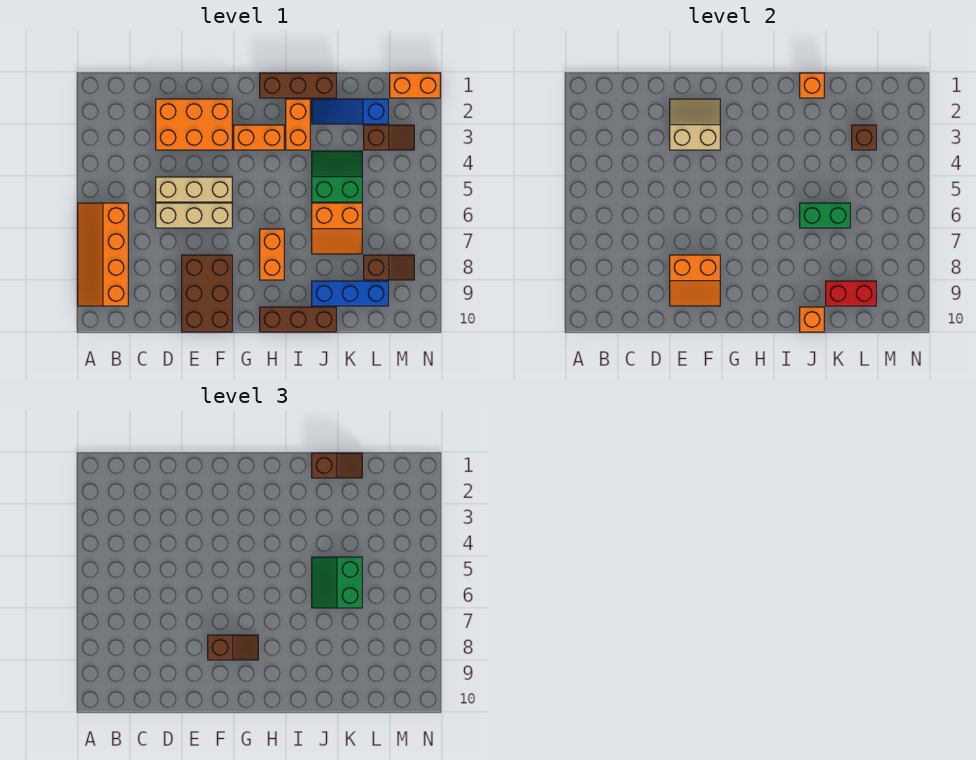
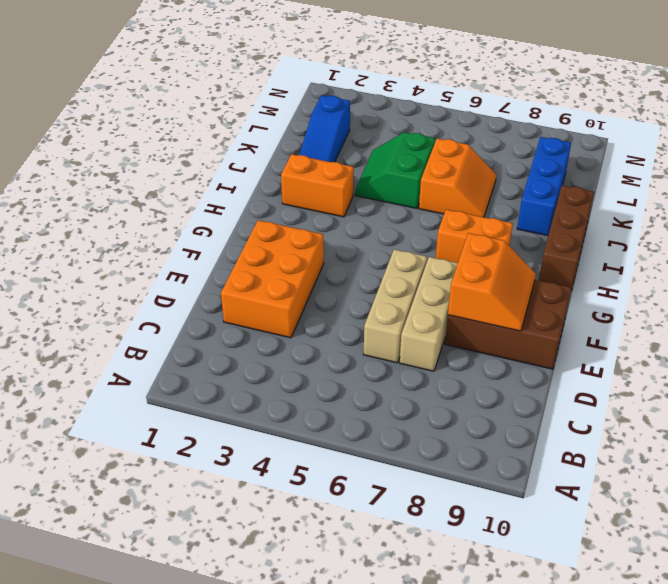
tan 1x3 brick [400,257,458,371] -> tan 1x3 brick moved to [156,177,232,202]
none -> orange 2x4 slope [78,203,128,306]
none -> orange 1x2 brick [234,125,284,150]
none -> brown 1x3 brick [260,73,336,98]

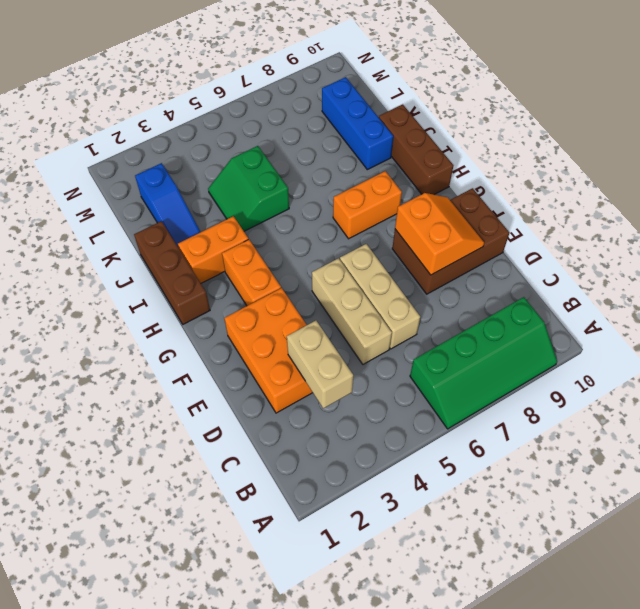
green 2x4 slope [410,297,557,429] -> orange 2x4 slope [78,203,128,306]
tan 1x2 brick [287,321,353,408] -> none
none -> orange 2x2 slope [312,203,362,254]
none -> brown 1x2 slope [364,125,414,150]
none -> brown 1x2 slope [364,255,414,280]

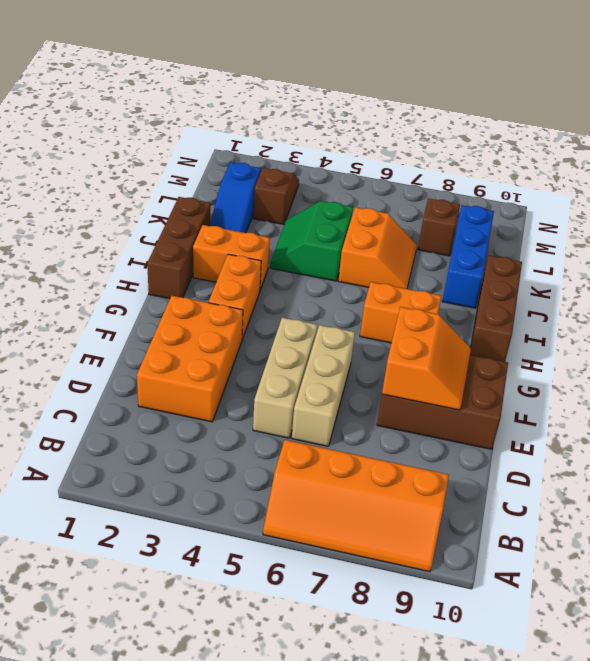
none -> orange 1x2 brick [390,73,440,98]
none -> tan 2x2 slope [670,99,720,150]
none -> orange 1x1 brick [800,73,824,98]

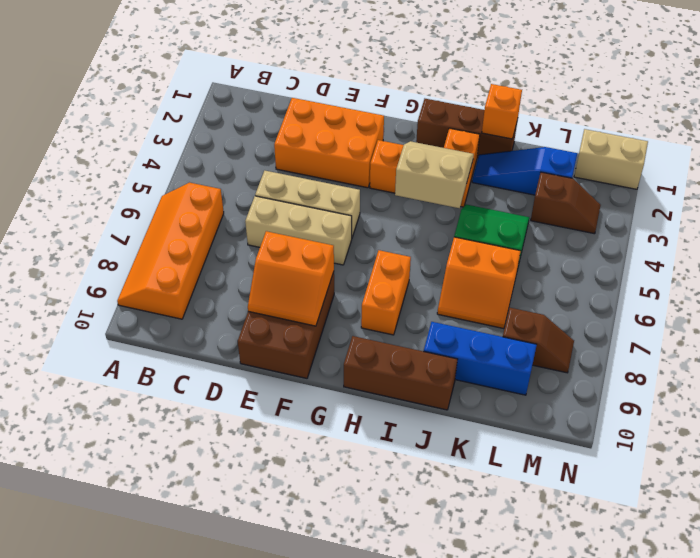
tan 2x2 slope [395,141,474,208] -> tan 2x2 slope moved to [670,99,720,150]
tan 1x2 brick [574,129,648,189] -> orange 1x2 brick [390,73,440,98]
none -> green 1x2 brick [800,203,850,228]
none -> orange 1x1 brick [800,307,824,332]
none -> red 1x2 brick [826,281,876,306]

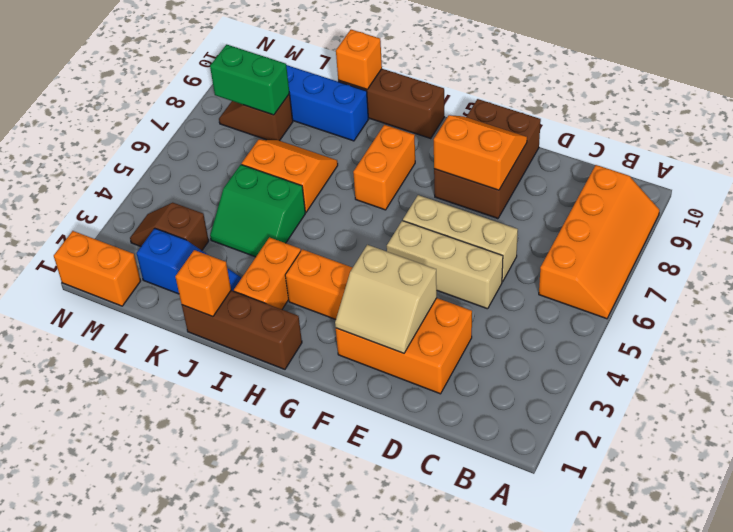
green 1x2 brick [210,45,290,115] -> green 1x2 brick moved to [800,203,850,228]
none -> red 1x2 brick [826,281,876,306]
none -> brown 1x1 brick [852,125,876,150]
none -> brown 1x2 slope [208,635,258,660]

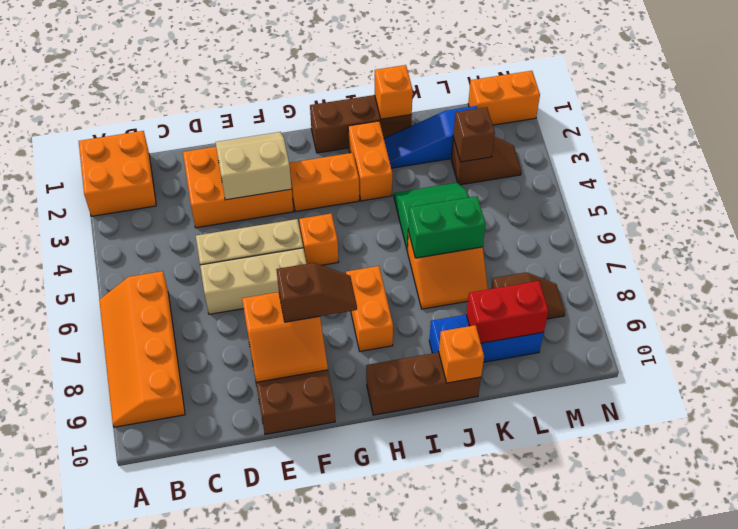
orange 2x2 brick [79,131,156,216] -> none
orange 1x1 brick [299,213,338,265] -> none
none -> brown 1x2 slope [312,453,362,478]
none -> green 2x2 slope [312,557,362,608]

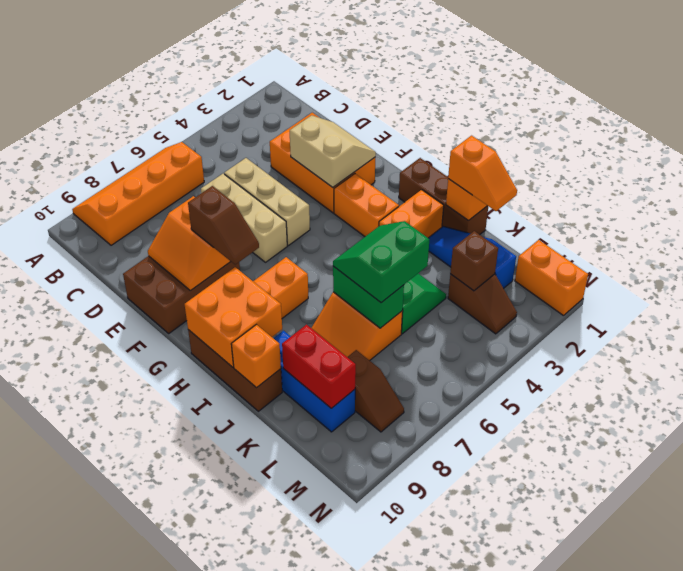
orange 2x2 brick [185,267,282,367] -> none
orange 1x2 slope [448,136,517,211] -> brown 1x2 slope [312,453,362,478]

